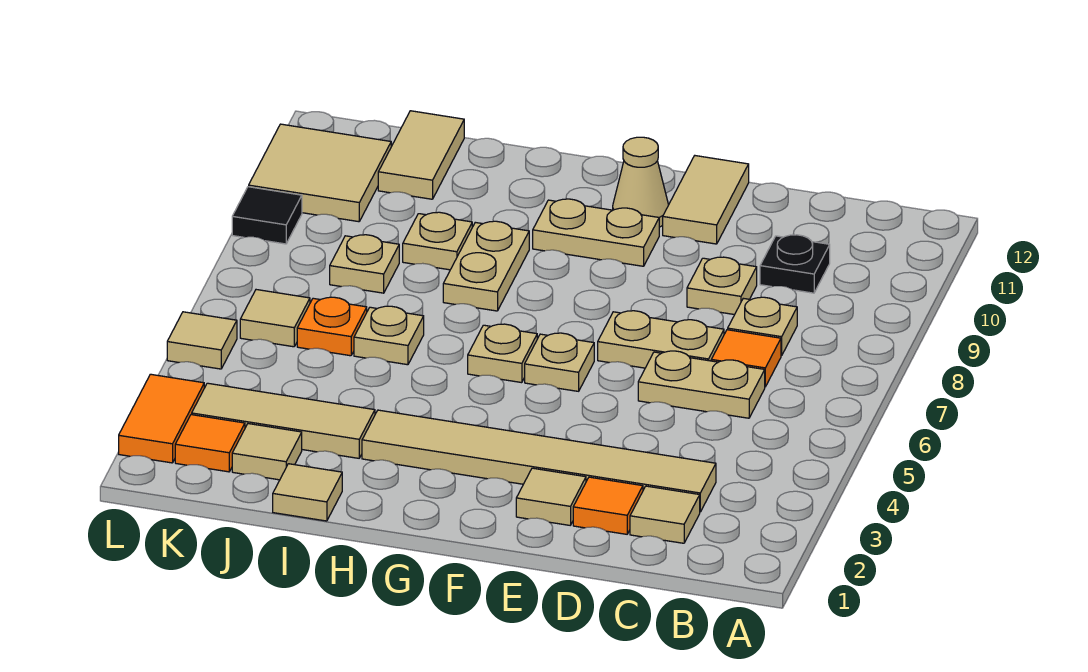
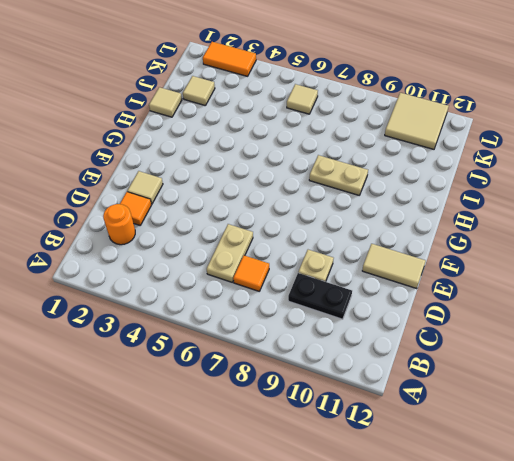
orange 1x1 round brick [103,204,135,245] -> tan 1x1 tile [630,486,700,543]
black 1x2 plate [288,273,352,319] -> black 1x1 plate [760,235,830,293]
none -> tan 1x6 tile [362,410,716,512]
none -> tan 1x1 plate [728,297,797,356]
none -> tan 1x2 plate [598,311,724,368]
none -> tan 1x1 plate [525,333,594,391]

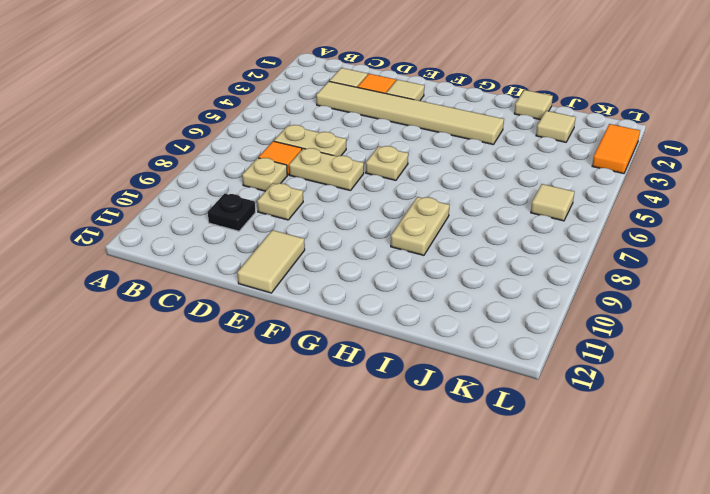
none -> tan 1x2 plate [533,199,659,266]
none -> tan 1x1 cone [613,137,668,227]
none -> tan 1x1 plate [468,324,537,383]
none -> tan 1x3 tile [192,383,375,458]

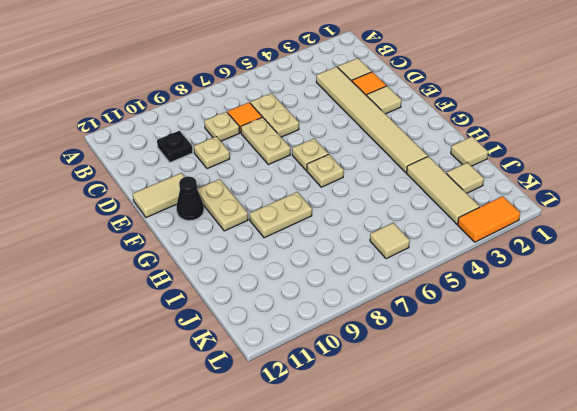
black 1x1 cone [177,176,204,221] -> tan 1x1 cone [613,137,668,227]
none -> tan 1x1 plate [354,306,424,365]
none -> tan 1x1 plate [403,212,472,270]
none -> orange 1x1 plate [297,297,367,356]
none -> tan 1x1 plate [330,235,399,293]

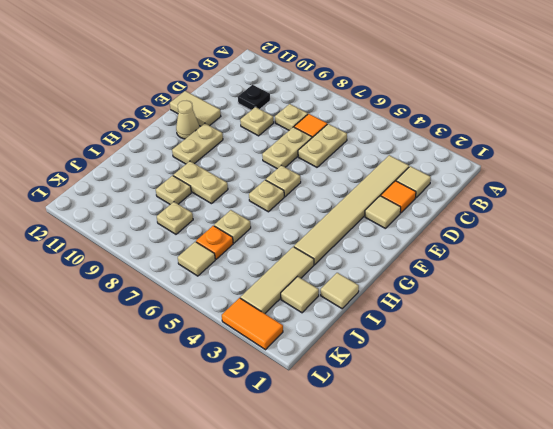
none -> tan 1x2 tile [378,111,464,199]
none -> orange 1x1 tile [175,415,245,472]
none -> tan 2x2 tile [249,124,391,222]
none -> tan 1x1 tile [167,312,237,369]

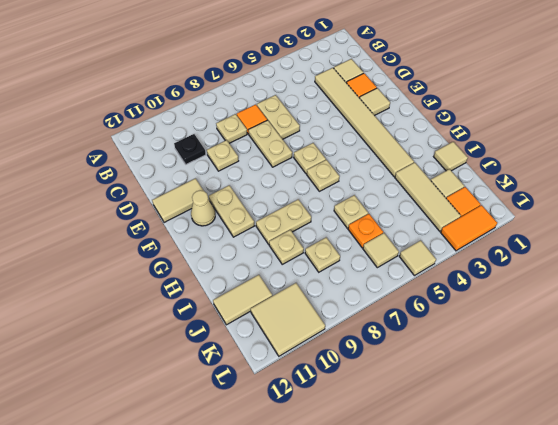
none -> black 1x1 tile [232,187,302,244]

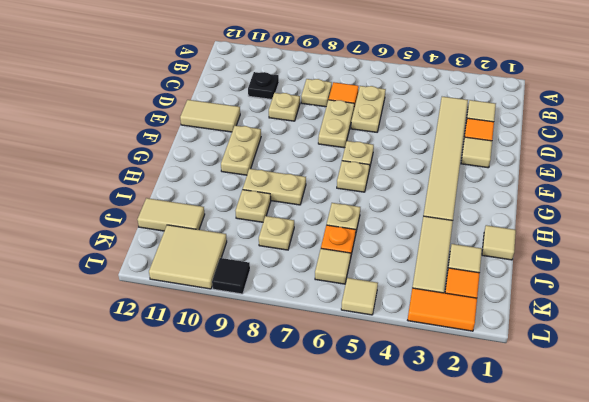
none -> tan 1x1 cone [613,137,668,227]

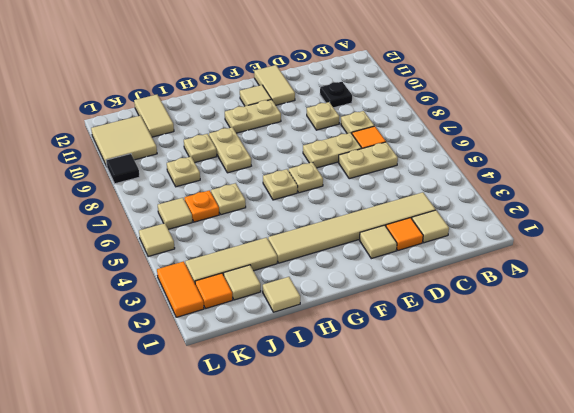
tan 1x1 tile [240,85,271,106] -> tan 1x1 cone [613,137,668,227]

